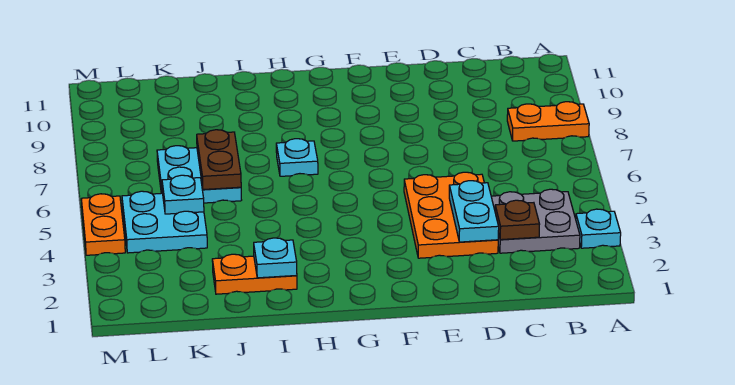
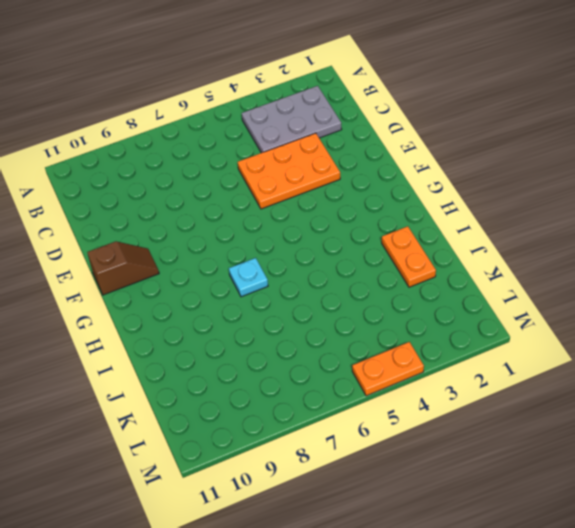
grey 2x3 plate [242,86,342,153] -> grey 2x2 plate [491,189,580,253]
brown 1x2 slope [87,241,159,295] -> none
none -> cyan 1x1 plate [576,209,621,248]
none -> orange 1x2 plate [507,102,589,141]
none -> cyan 2x2 plate [157,146,241,203]

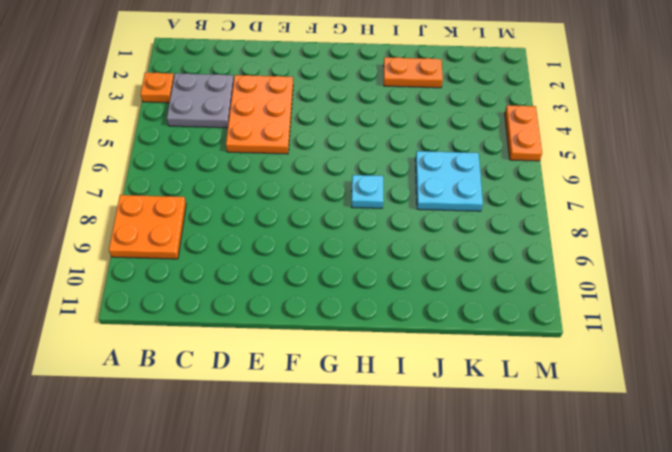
orange 1x1 plate [141,73,174,103] -> cyan 1x1 plate [576,209,621,248]
orange 2x2 plate [109,195,186,259] -> orange 1x2 plate [507,102,589,141]
none -> cyan 2x2 plate [122,191,207,253]
none -> brown 1x1 plate [495,200,540,240]
none -> cyan 1x2 plate [449,181,499,242]

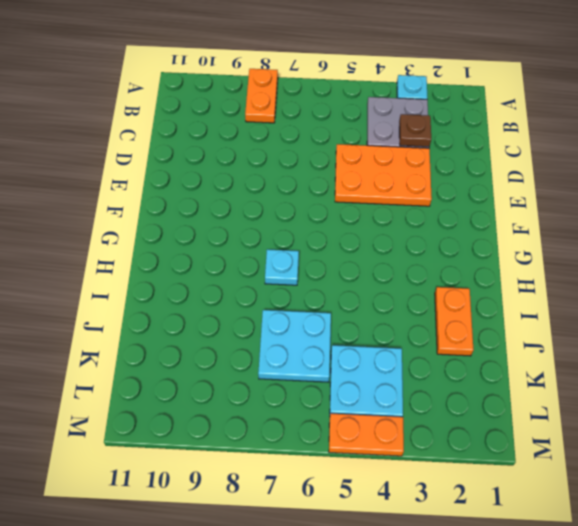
none -> cyan 1x2 plate [449,181,499,242]
none -> cyan 1x1 plate [254,238,297,278]
none -> brown 1x2 plate [197,130,241,190]

